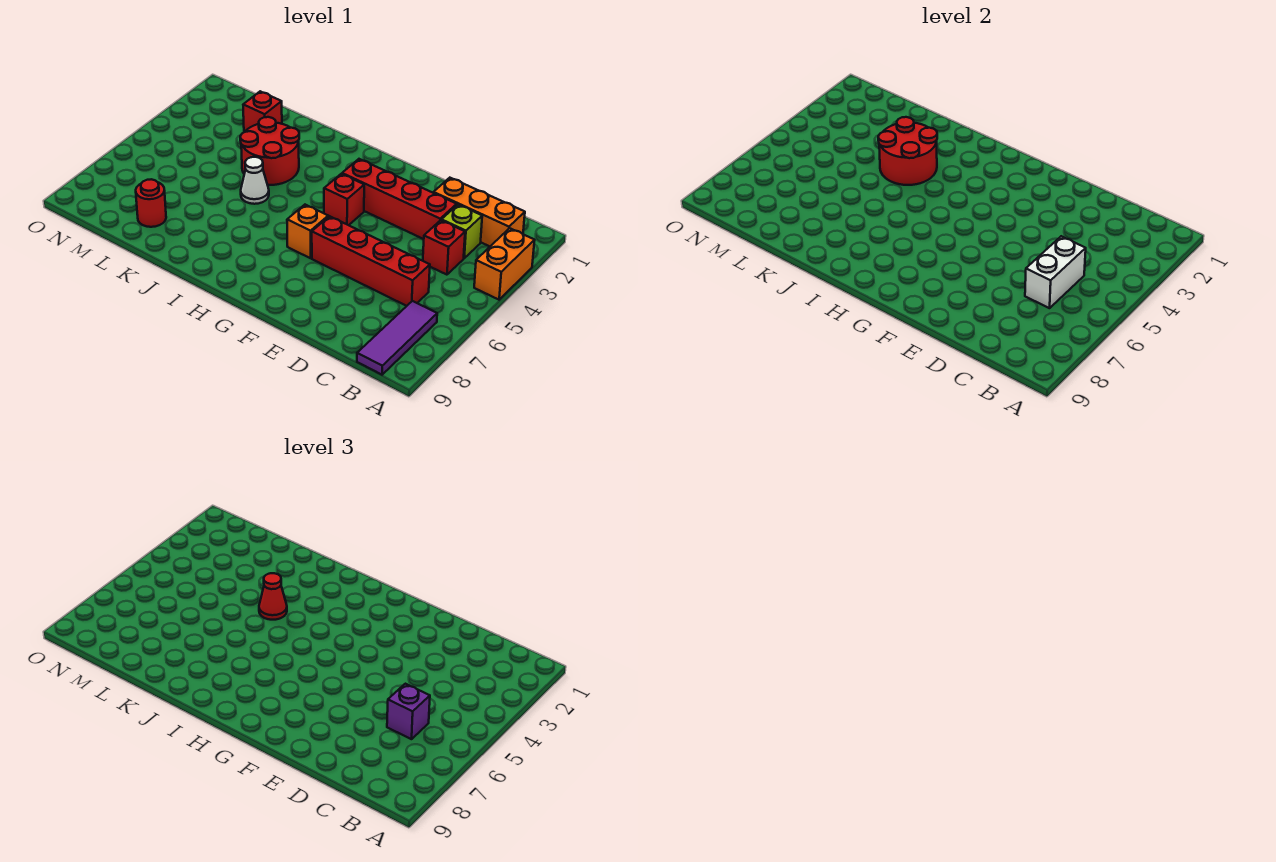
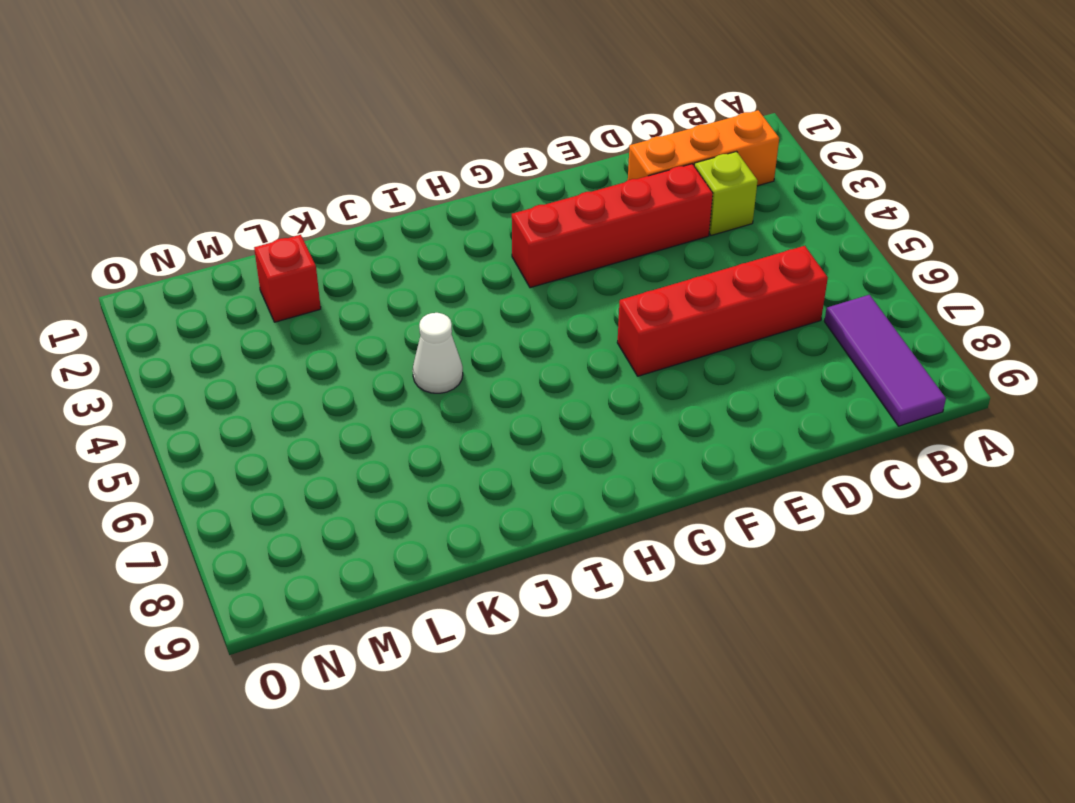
none -> orange 1x2 brick [474,228,535,300]
none -> red 1x1 brick [423,220,465,275]
none -> red 1x1 brick [324,174,364,225]

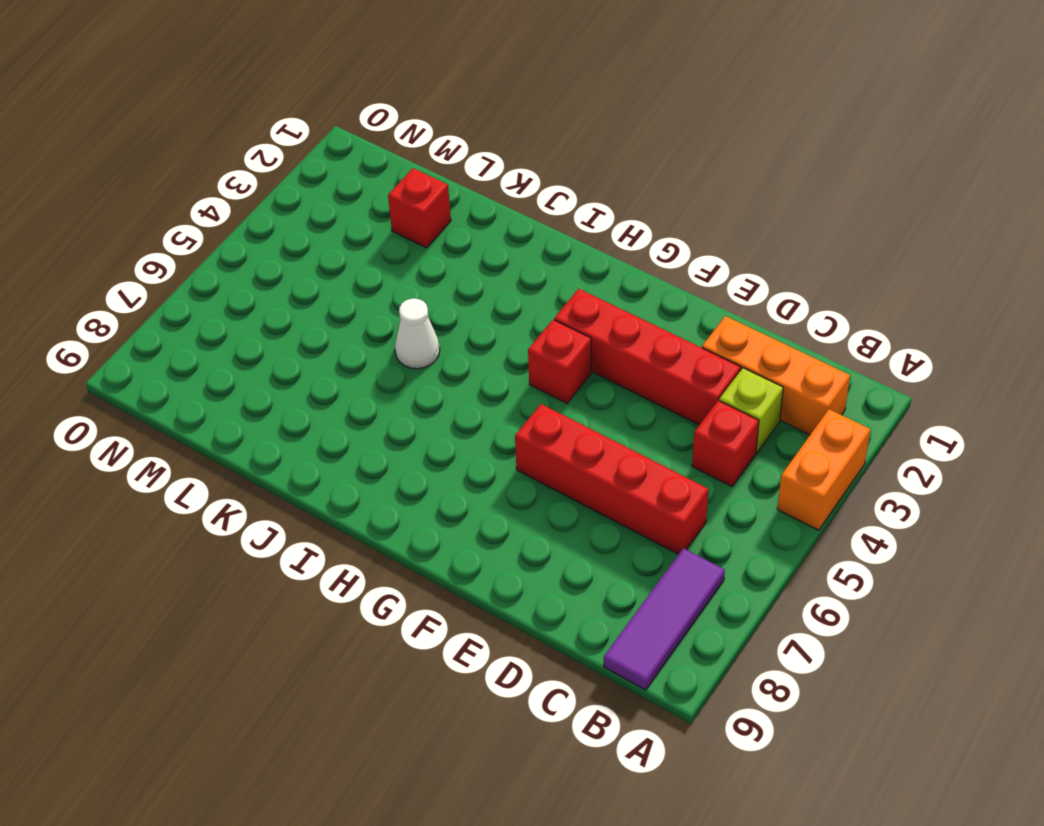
none -> orange 1x1 brick [287,205,328,258]
none -> red 2x2 round brick [240,117,299,185]
none -> red 1x1 round brick [136,179,166,227]

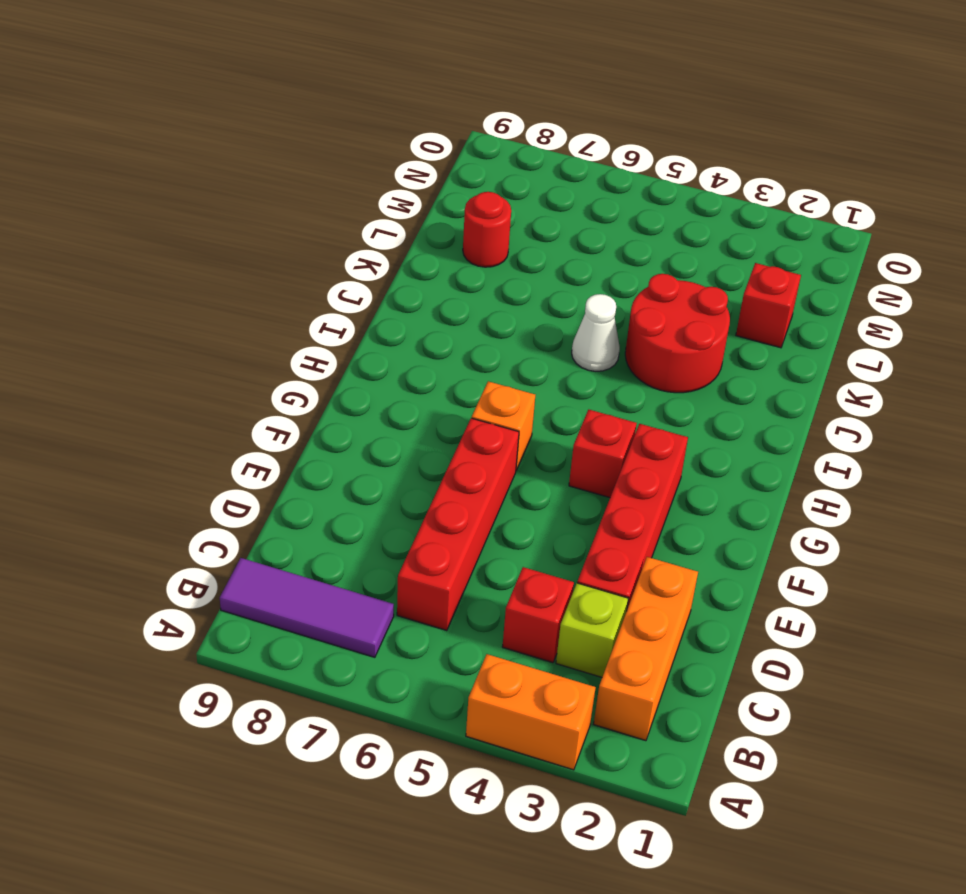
none -> white 1x2 brick [1025,236,1086,308]
none -> red 2x2 round brick [878,117,937,185]
none -> purple 1x1 brick [387,684,430,739]

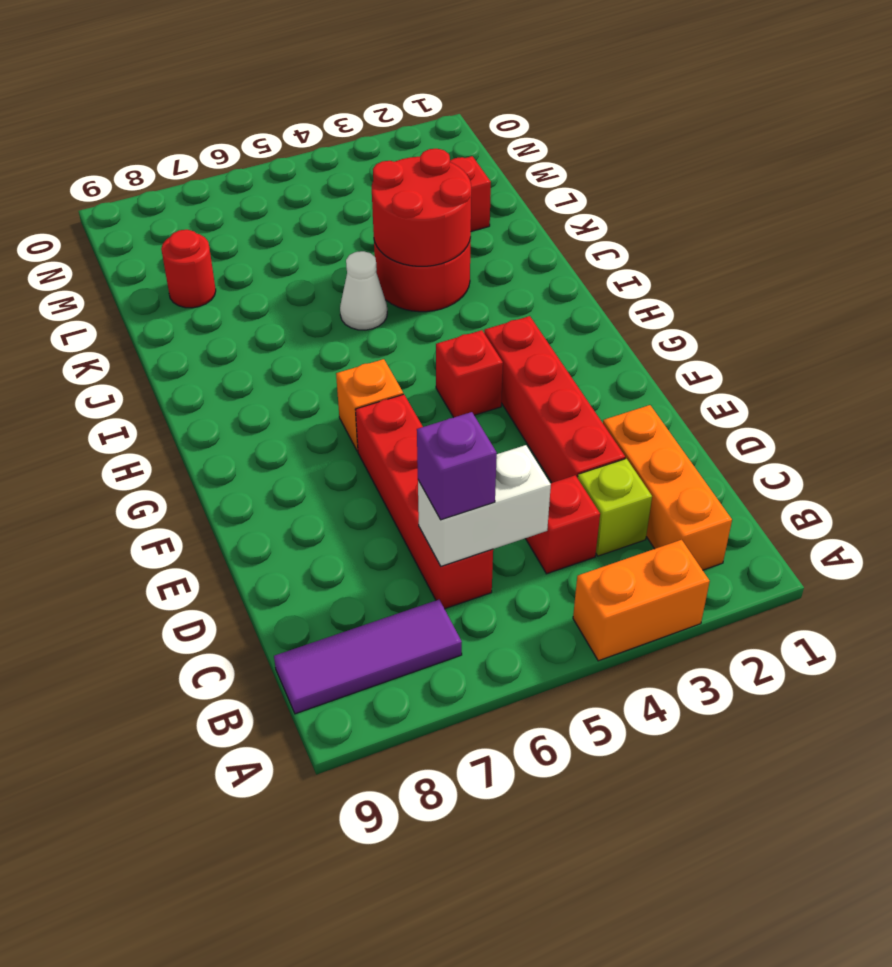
none -> red 1x1 cone [259,573,287,620]

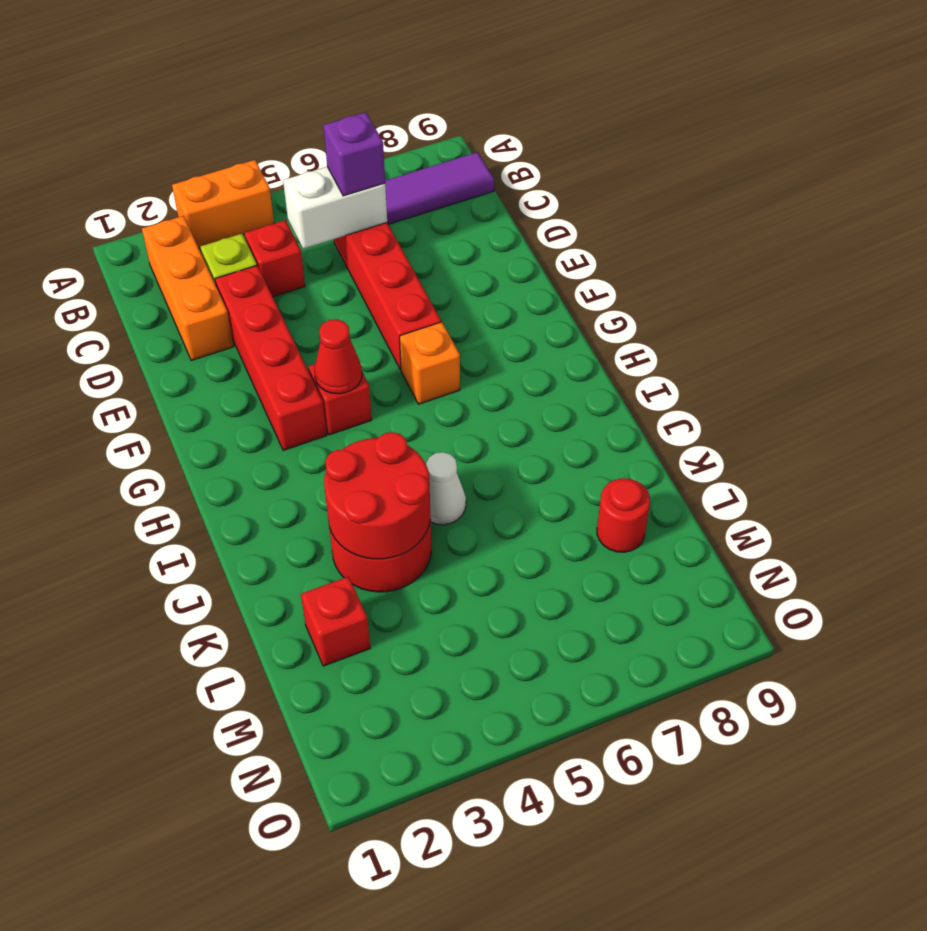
red 1x1 cone [314,319,362,394] -> red 1x1 cone moved to [259,573,287,620]

